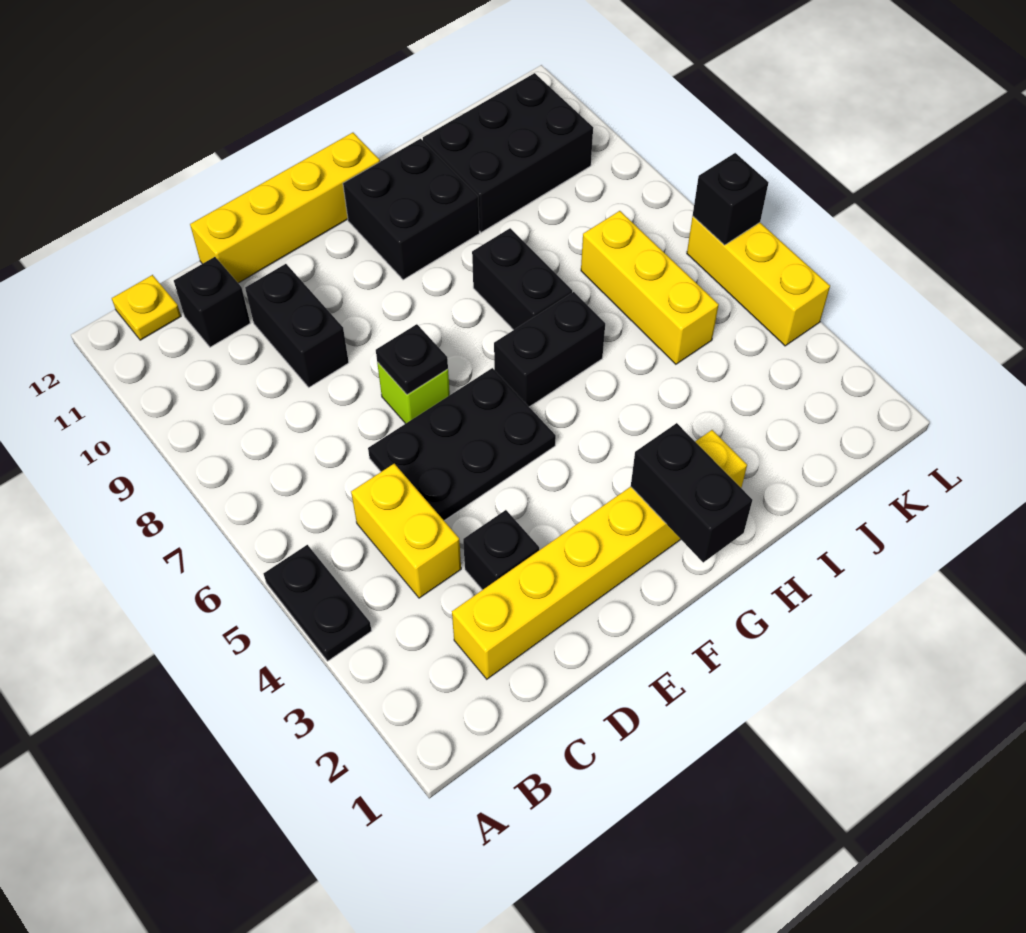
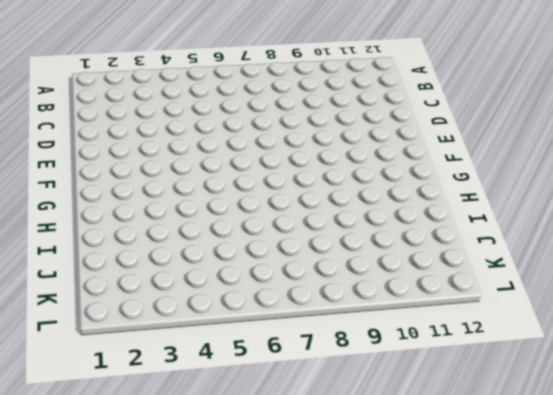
none -> black 1x2 plate [263,545,372,661]
none -> yellow 1x1 plate [112,275,181,340]
none -> yellow 1x6 brick [452,430,747,679]

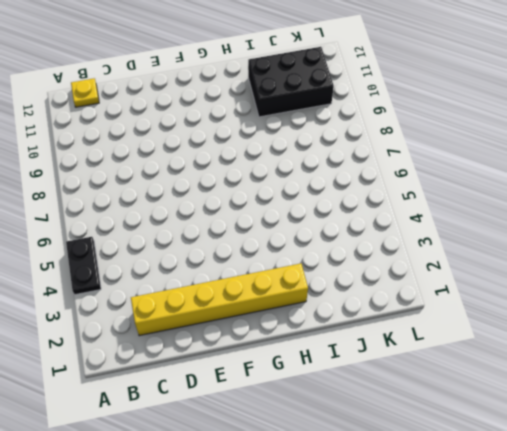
none -> yellow 1x2 brick [351,464,461,598]
none -> black 1x1 brick [174,257,250,347]
none -> black 1x1 brick [463,510,539,590]

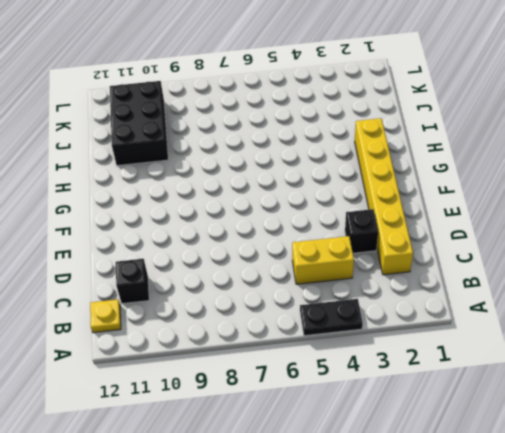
none -> black 2x3 plate [368,368,556,521]
none -> black 1x2 brick [245,264,349,387]
none -> yellow 1x4 brick [190,133,380,283]

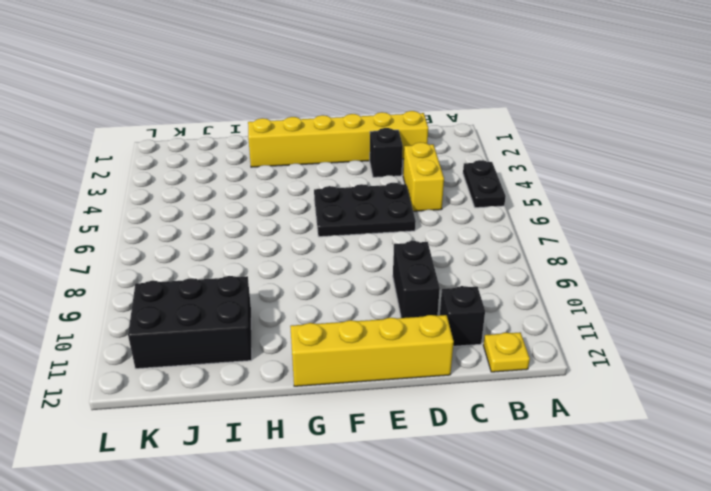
none -> lime 1x1 brick [377,362,450,424]
none -> black 1x2 brick [494,292,605,407]
none -> black 2x2 brick [343,139,479,280]

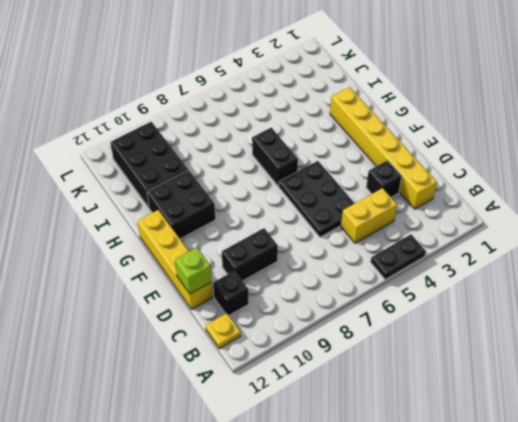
lime 1x1 brick [175,247,211,294] -> lime 1x1 brick moved to [377,362,450,424]
none -> black 1x2 brick [472,228,572,330]
none -> yellow 1x3 brick [581,211,719,364]
none -> yellow 1x3 brick [687,216,830,346]

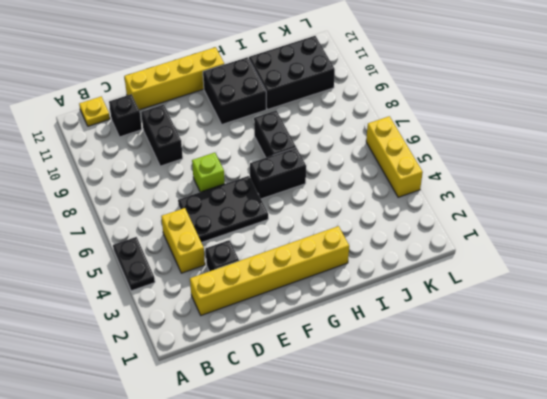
none -> yellow 1x3 brick [581,211,719,364]
none -> black 1x1 plate [376,324,448,395]
none -> black 1x2 brick [631,423,752,562]

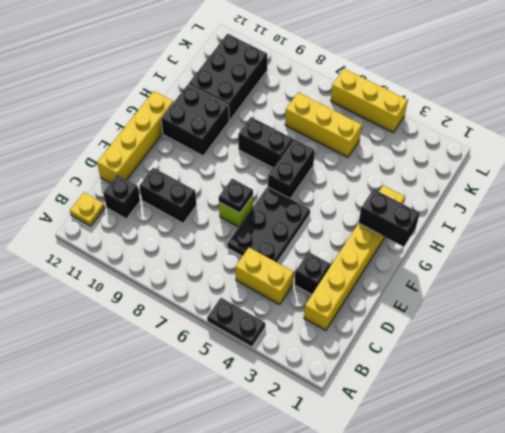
none -> black 1x1 brick [693,153,768,245]

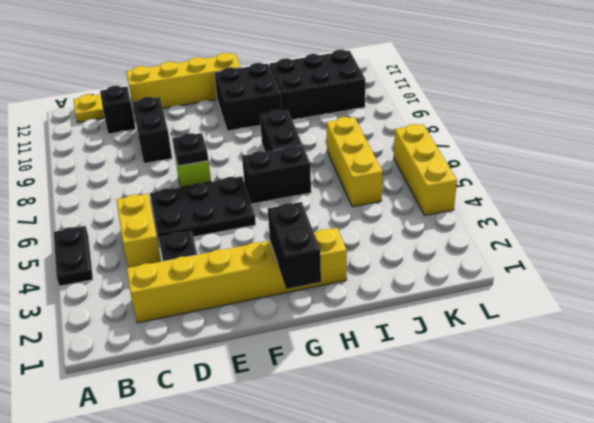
none -> black 1x1 brick [693,153,768,245]

